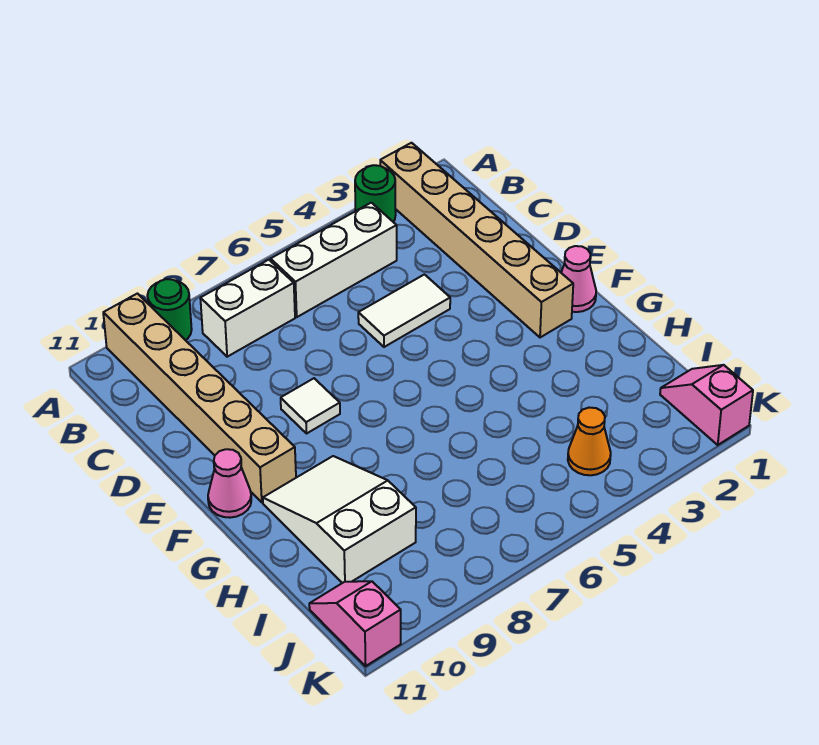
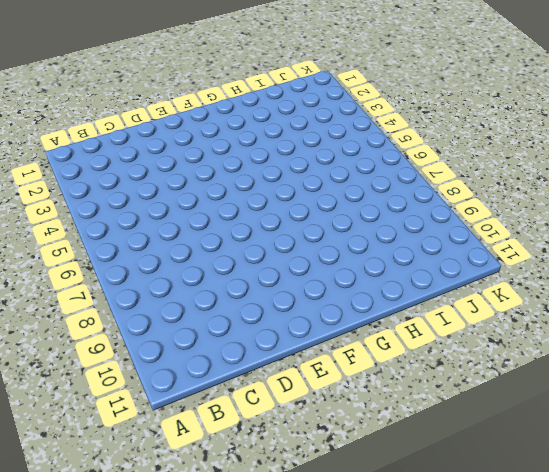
none -> tan 1x6 brick [380,143,573,337]
none -> green 1x1 round brick [355,165,396,222]
none -> green 1x1 round brick [147,279,192,340]

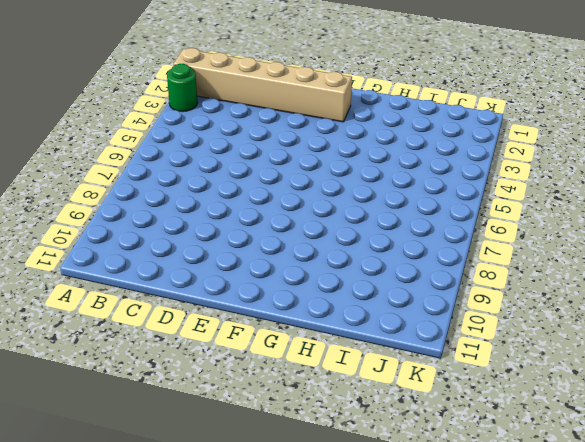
none -> green 1x1 round brick [147,279,192,340]
none -> tan 1x6 brick [103,294,296,502]
none -> white 1x3 brick [271,203,397,317]

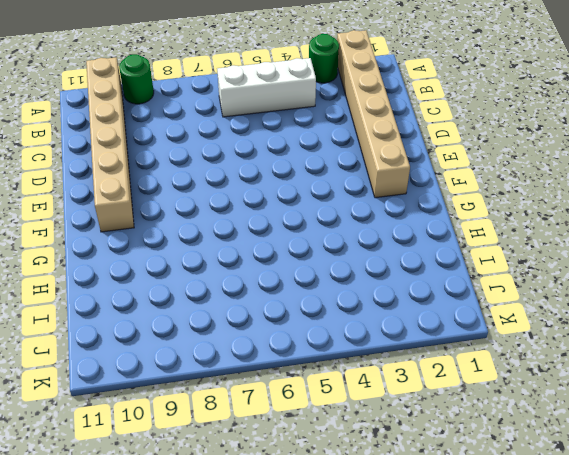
none -> white 1x2 brick [200,260,295,357]
none -> white 1x2 tile [358,275,450,347]
none -> white 1x1 tile [281,378,340,433]

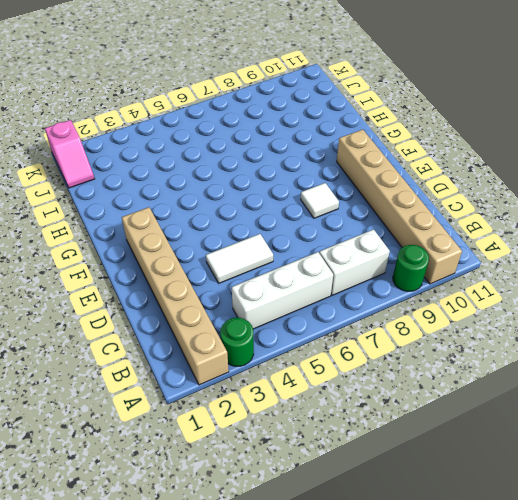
none -> pink 1x1 cone [561,246,596,312]
none -> pink 1x1 cone [208,449,251,518]
none -> white 2x3 slope [263,456,416,583]

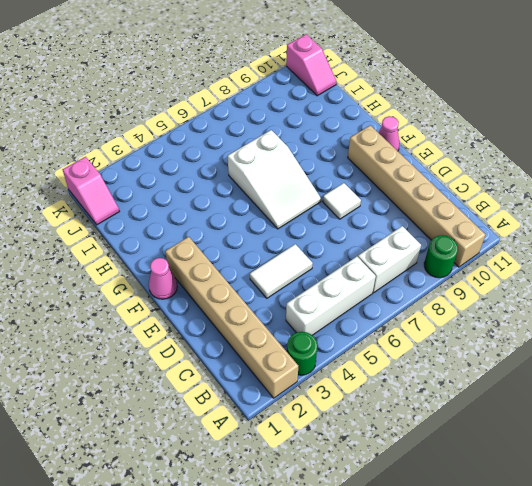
white 2x3 slope [228,130,321,229] -> white 2x3 slope moved to [263,456,416,583]
none -> orange 1x1 cone [568,408,611,475]

